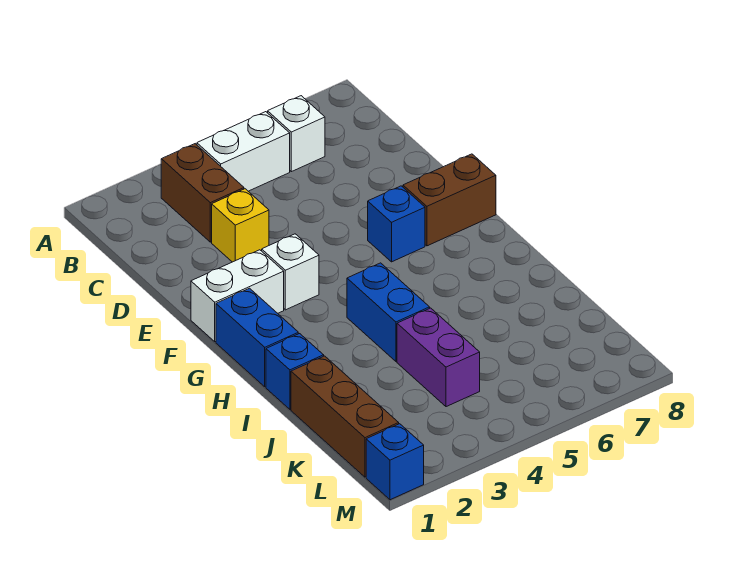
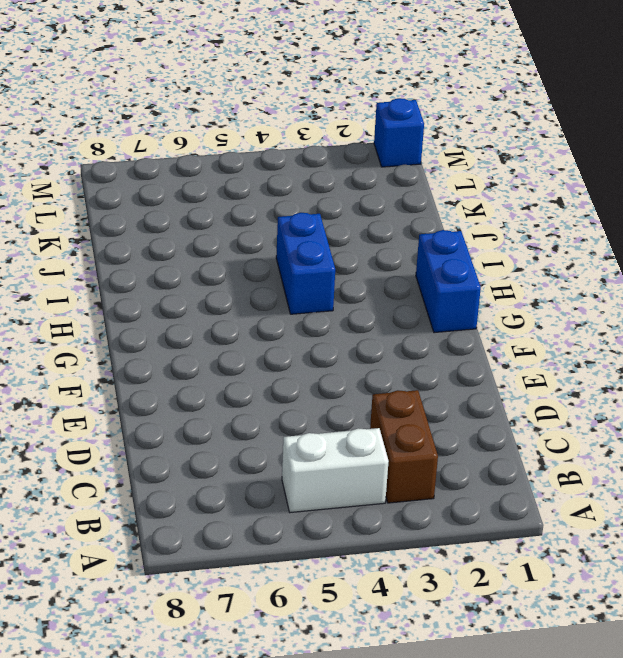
none -> white 1x1 brick [268,96,325,172]
none -> yellow 1x1 brick [212,189,269,262]
none -> white 1x2 brick [191,250,284,342]

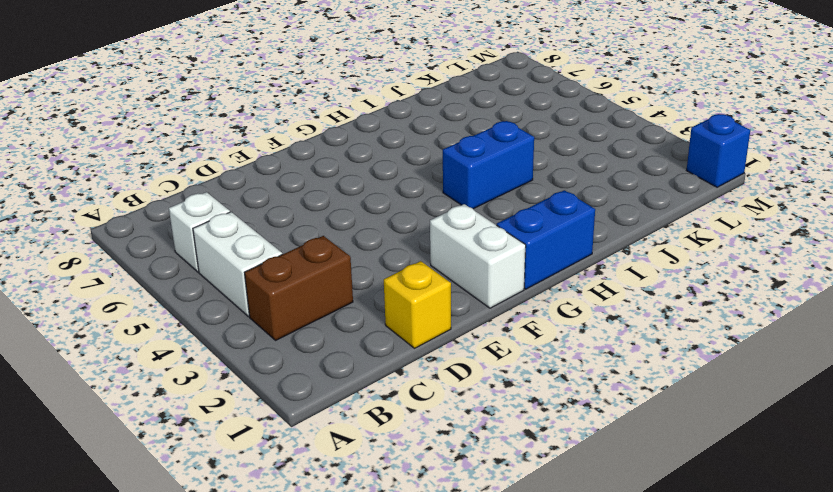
yellow 1x1 brick [384,261,451,348] -> yellow 1x1 brick moved to [212,189,269,262]
none -> white 1x1 brick [262,234,319,310]
none -> blue 1x1 brick [368,186,425,262]
none -> brown 1x2 brick [403,154,496,246]

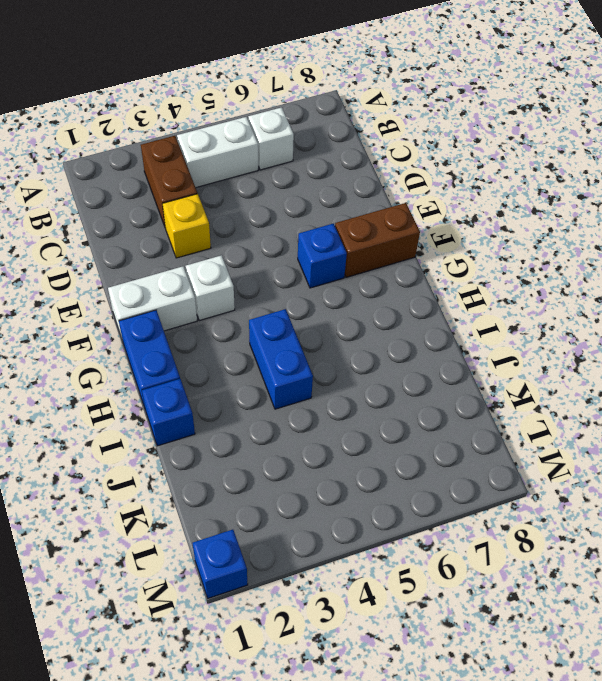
none -> brown 1x3 brick [291,356,399,477]
none -> purple 1x2 brick [397,308,480,407]

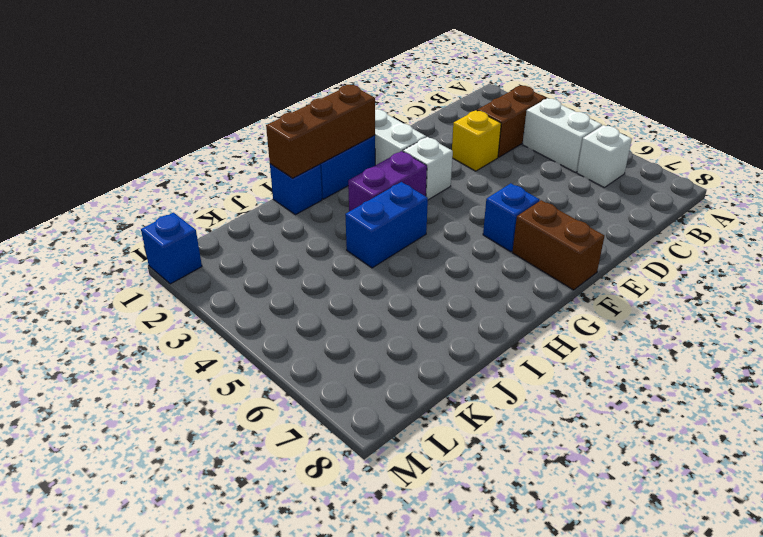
brown 1x3 brick [266,85,375,178] -> brown 1x3 brick moved to [291,356,399,477]
purple 1x2 brick [348,151,427,212] -> purple 1x2 brick moved to [397,308,480,407]

